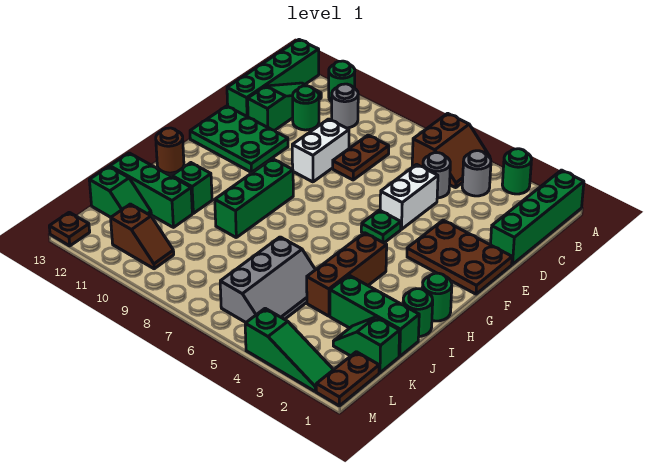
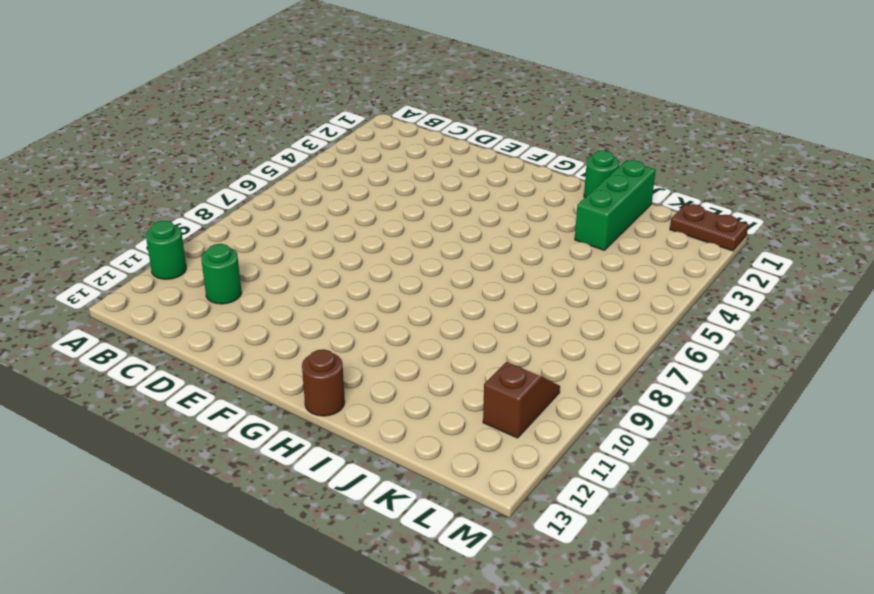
none -> green 1x4 brick [491,170,584,264]
none -> green 1x1 round brick [502,149,532,194]
none -> brown 2x2 slope [412,113,490,188]
none -> green 1x4 brick [227,40,319,117]

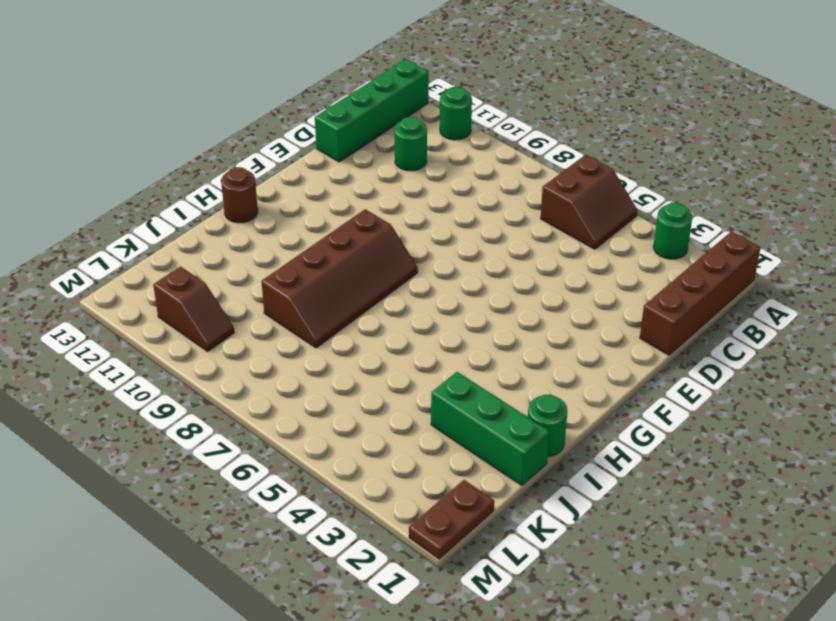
brown 1x4 brick [640,232,761,355] -> green 1x4 brick [491,170,584,264]
brown 2x4 slope [261,209,418,348] -> green 1x3 brick [215,159,293,237]
none -> grey 1x1 round brick [462,151,491,196]
none -> grey 1x1 round brick [332,84,358,128]
none -> green 1x3 slope [248,83,321,130]
none -> grey 1x1 round brick [423,153,450,198]

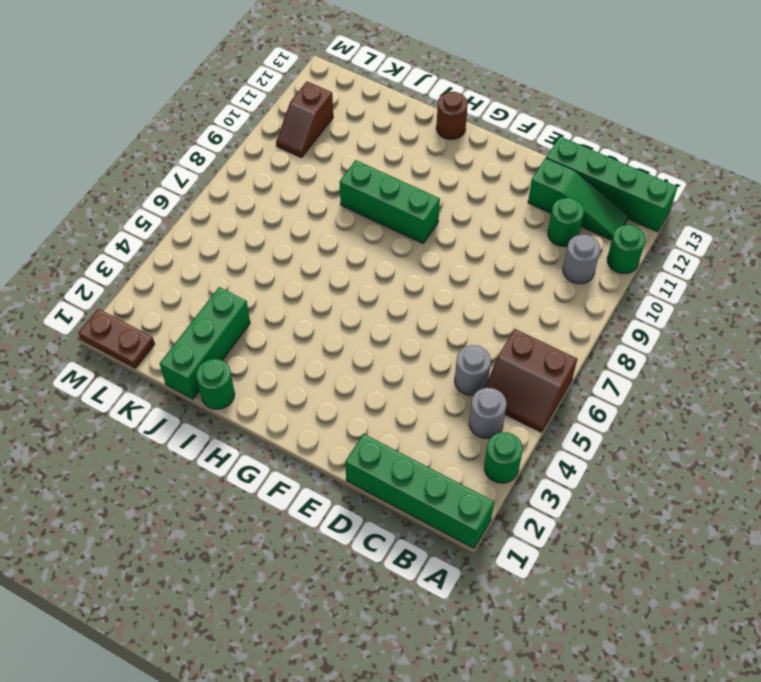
none -> brown 1x2 plate [333,135,389,180]
none -> white 1x2 brick [380,164,438,229]
none -> white 1x2 brick [292,119,349,182]
none -> brown 2x3 plate [407,220,512,294]

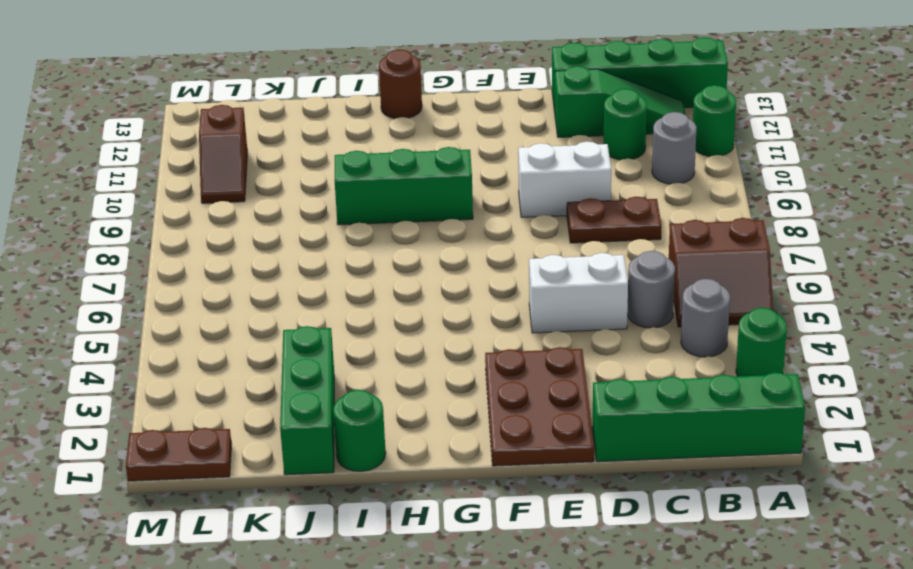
none -> green 2x3 plate [190,106,288,172]
none -> green 1x1 plate [361,210,401,243]
none -> green 1x1 round brick [422,273,452,321]
none -> brown 1x3 brick [307,233,387,316]

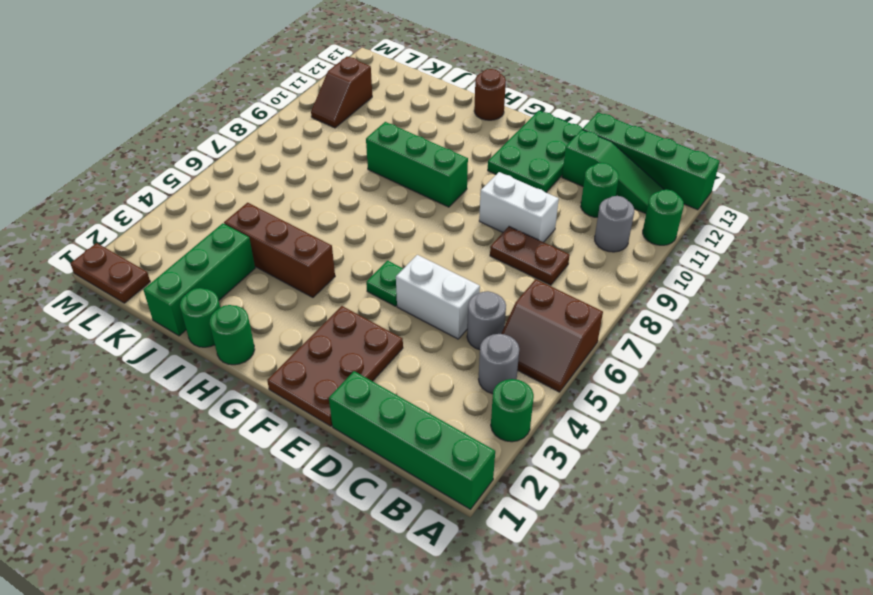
none -> green 1x1 brick [172,163,212,213]
none -> grey 2x3 slope [220,237,315,322]
none -> green 1x3 brick [110,153,192,227]
none -> green 1x2 slope [333,317,400,373]

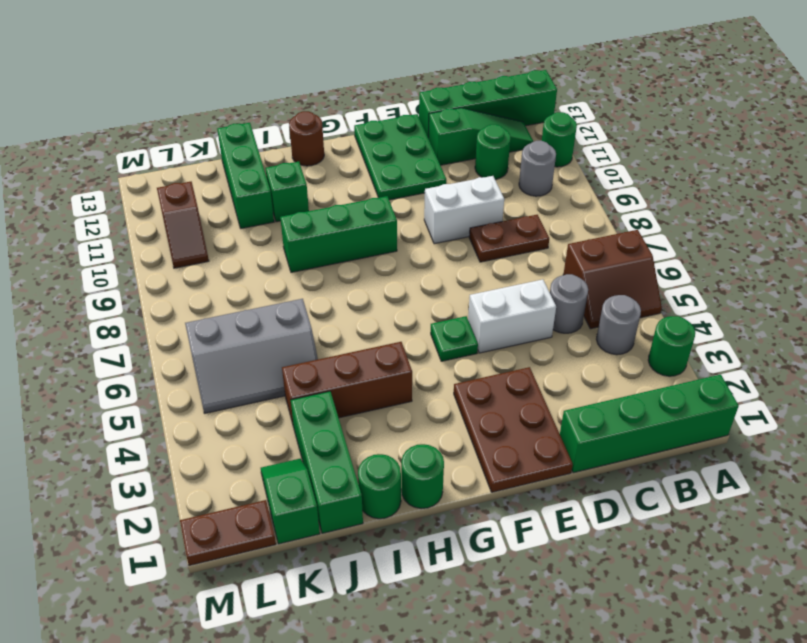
none -> green 1x2 slope [89,167,151,217]
none -> green 1x3 slope [245,308,333,391]
none -> brown 1x1 plate [49,212,90,246]

